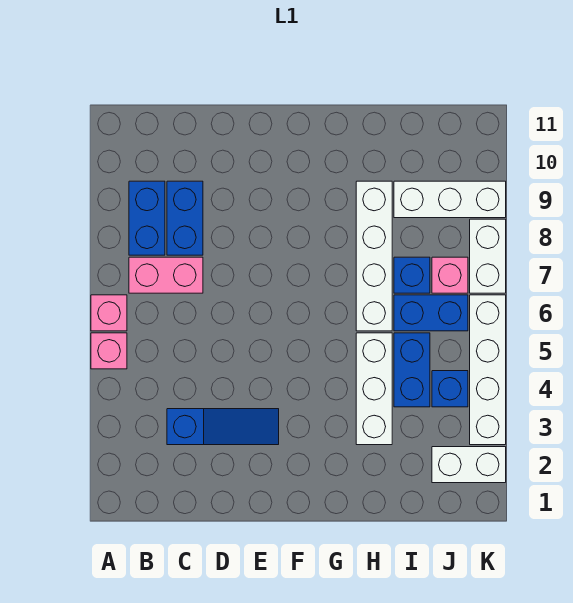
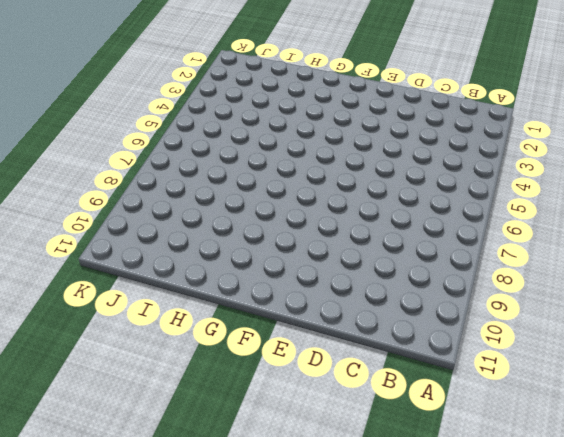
none -> pink 1x1 brick [91,333,127,369]
none -> pink 1x1 brick [91,295,127,331]
none -> pink 1x2 brick [129,257,203,293]

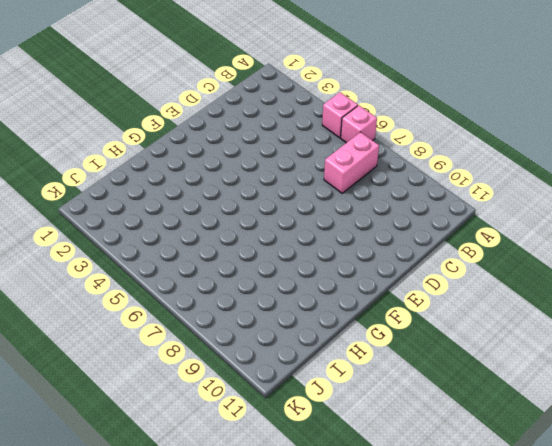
none -> blue 1x2 brick [129,181,165,255]
none -> blue 1x3 slope [167,409,279,445]
none -> blue 1x2 brick [167,181,203,255]

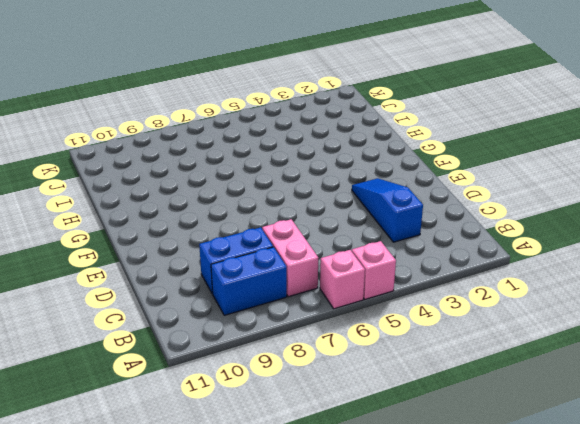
none -> white 1x3 brick [356,333,392,445]
none -> white 1x4 brick [356,181,392,331]
none -> blue 1x2 brick [394,333,430,407]

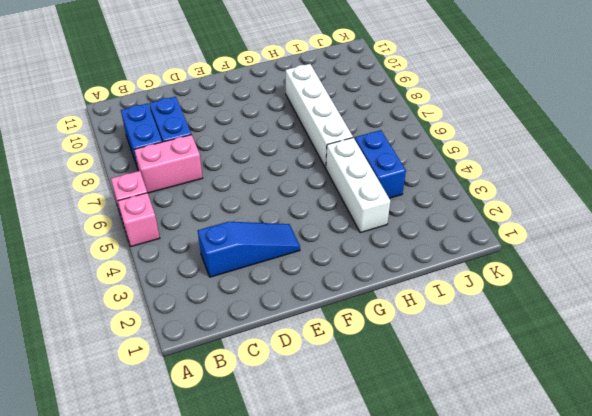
none -> blue 1x2 brick [394,295,468,331]
none -> blue 1x1 brick [394,257,430,293]
none -> white 1x3 brick [394,181,506,218]

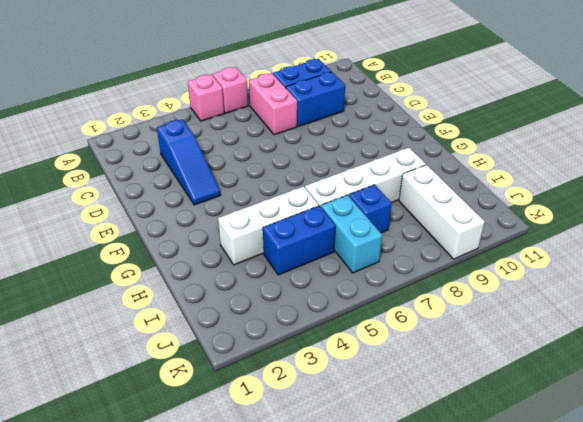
cyan 1x2 brick [321,195,382,273] -> blue 1x2 brick [394,295,468,331]
none -> white 1x2 brick [432,447,506,483]
none -> blue 1x1 brick [432,371,468,407]
none -> pink 1x1 brick [432,257,468,293]

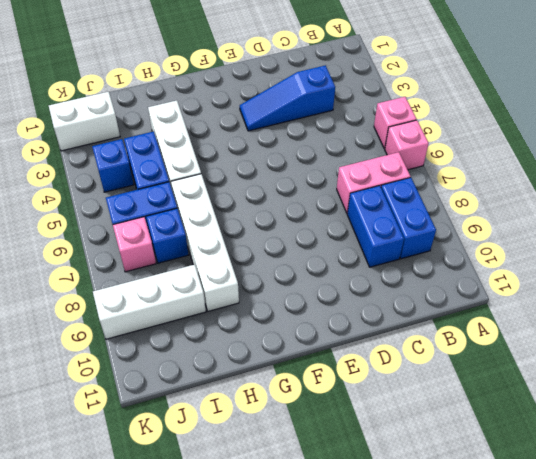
none -> white 1x4 brick [470,295,506,445]
none -> white 1x2 brick [470,219,506,293]

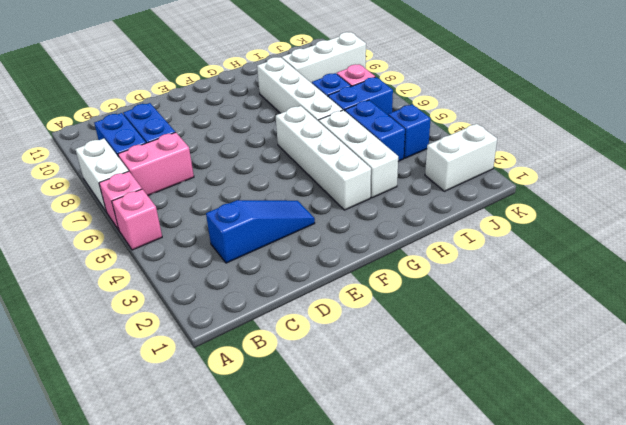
white 1x2 brick [75,139,129,211] -> white 1x2 brick moved to [470,219,506,293]
white 1x4 brick [276,106,371,210] -> white 1x4 brick moved to [470,295,506,445]

